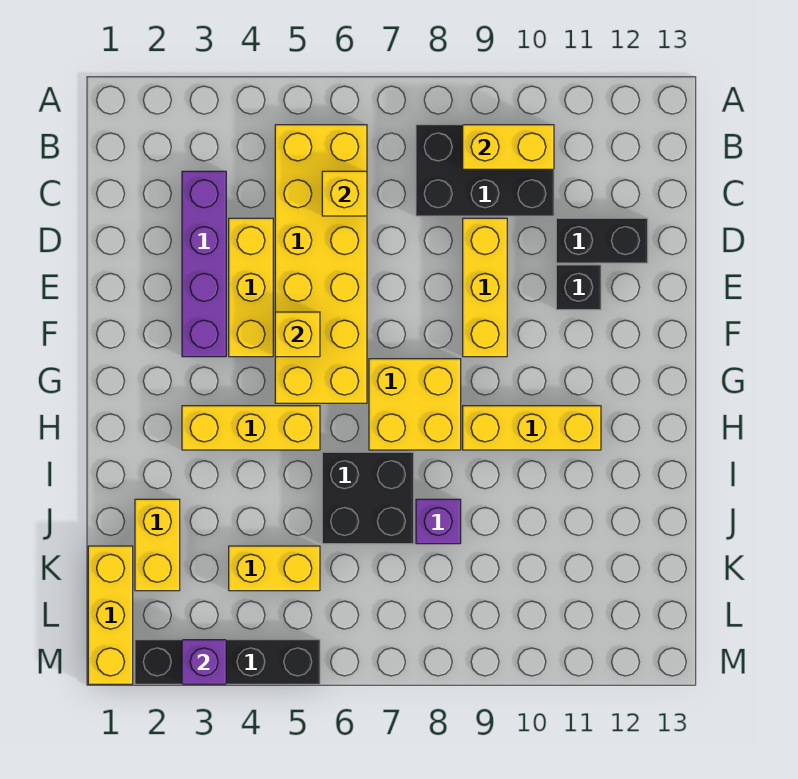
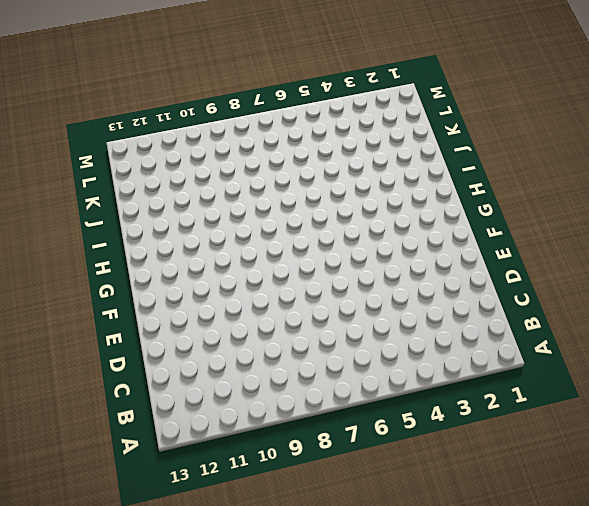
none -> yellow 2x6 brick [275,125,367,403]
none -> black 2x3 brick [416,125,554,216]
none -> purple 1x4 brick [182,171,226,357]

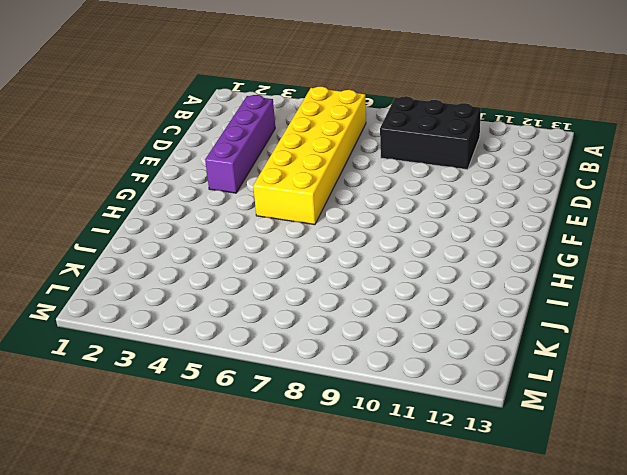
none -> yellow 1x3 brick [229,218,273,357]
none -> yellow 1x3 brick [463,218,507,357]
none -> black 1x2 brick [556,218,648,263]

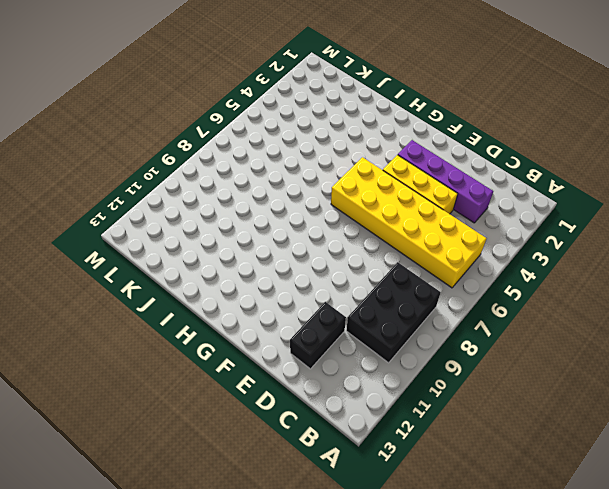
none -> yellow 1x3 brick [463,218,507,357]
none -> black 1x1 brick [556,265,601,310]
none -> yellow 2x2 brick [369,359,461,450]

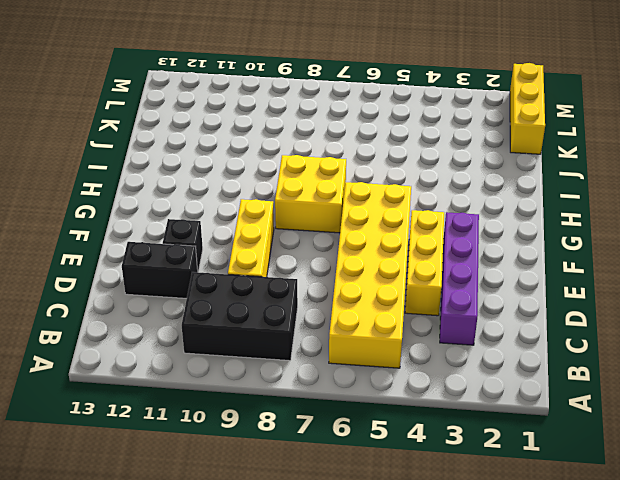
none -> yellow 1x3 brick [182,406,320,450]
none -> yellow 1x3 brick [463,406,601,450]
none -> black 2x2 brick [322,452,414,544]

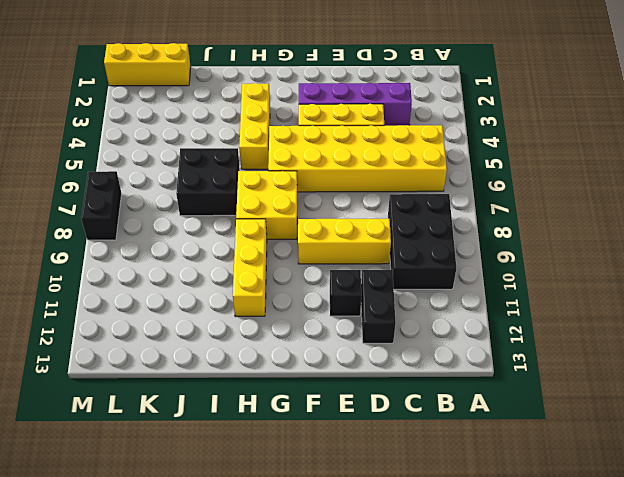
black 1x2 brick [81,171,122,240] -> none
none -> yellow 1x2 brick [135,499,180,591]
none -> purple 1x1 brick [416,499,461,544]
none -> yellow 1x2 brick [229,546,320,591]

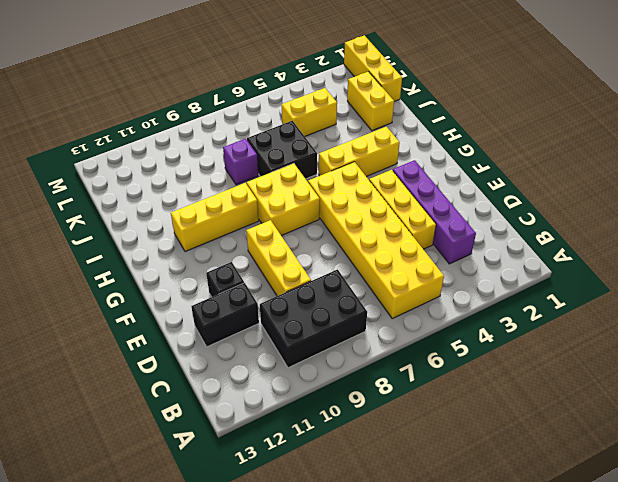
none -> black 1x4 brick [135,640,320,684]
none -> yellow 1x2 brick [463,125,554,169]
none -> yellow 1x1 brick [322,171,367,216]

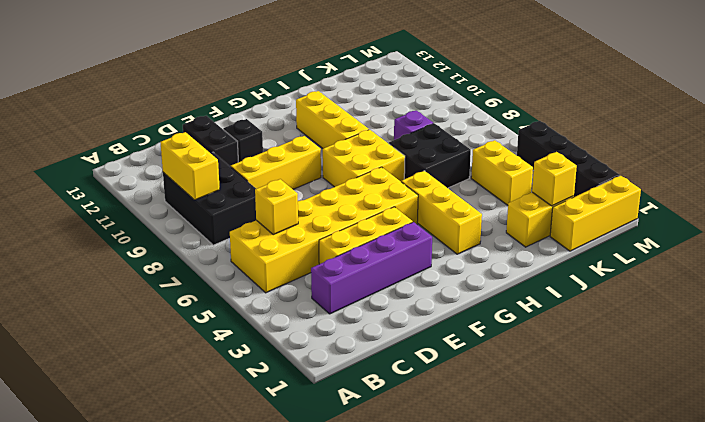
yellow 1x1 brick [532,152,577,206] -> yellow 1x1 brick moved to [275,312,320,357]
none -> purple 1x1 brick [182,640,226,684]

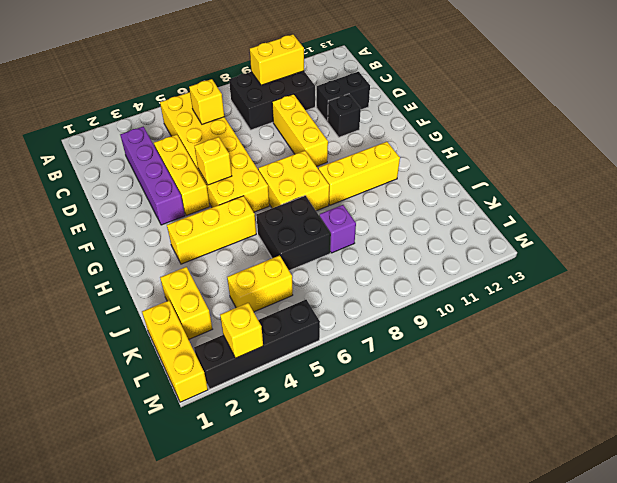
yellow 1x1 brick [220,303,263,358] -> purple 1x1 brick [182,640,226,684]

